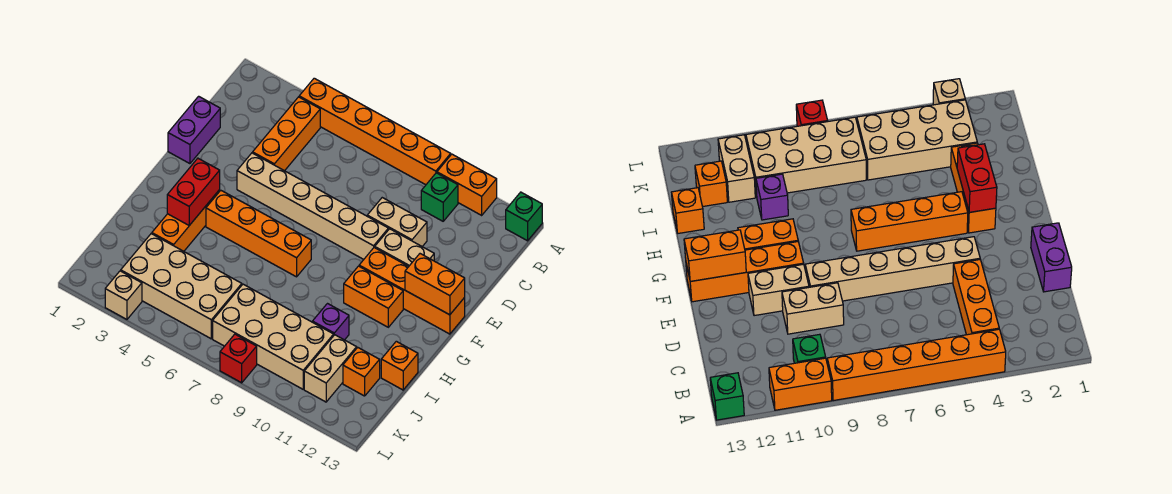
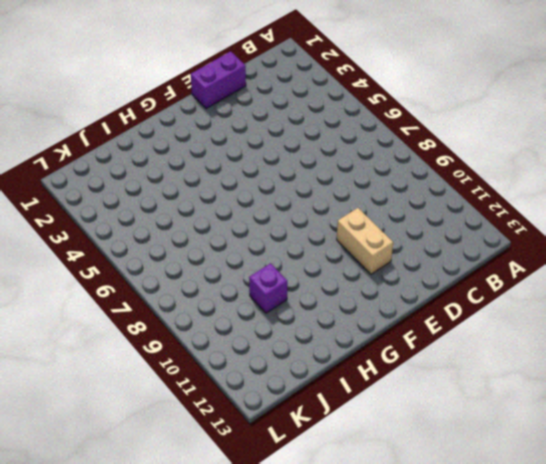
none -> orange 1x6 brick [299,78,451,185]
none -> orange 1x2 brick [437,154,497,215]
none -> green 1x1 brick [506,192,542,241]

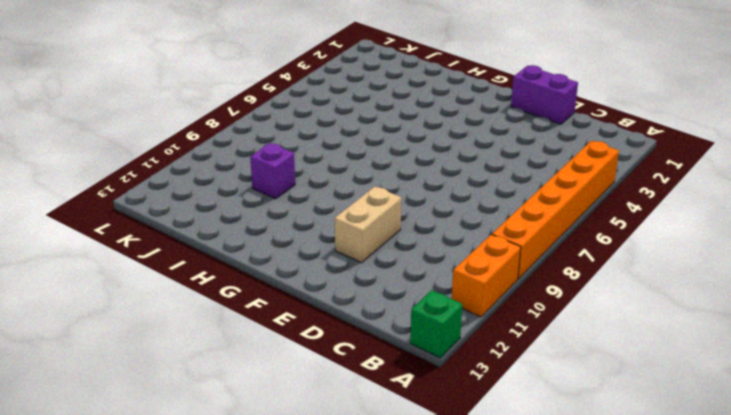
none -> orange 1x3 brick [253,97,320,171]
none -> green 1x1 brick [421,173,458,221]
none -> tan 1x2 brick [367,198,427,247]

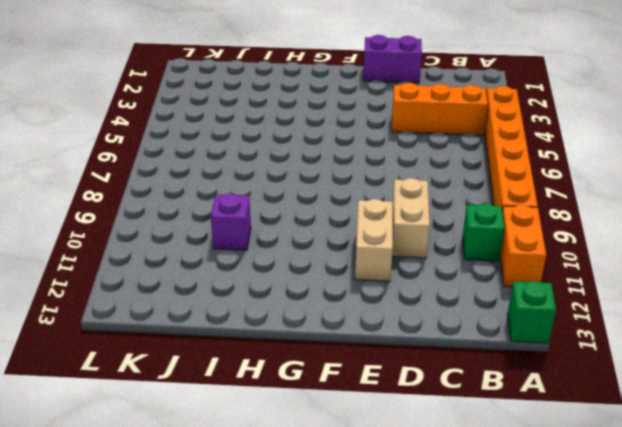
none -> tan 1x6 brick [237,153,388,259]
none -> orange 1x4 brick [359,247,465,334]
none -> orange 1x3 brick [152,190,220,251]

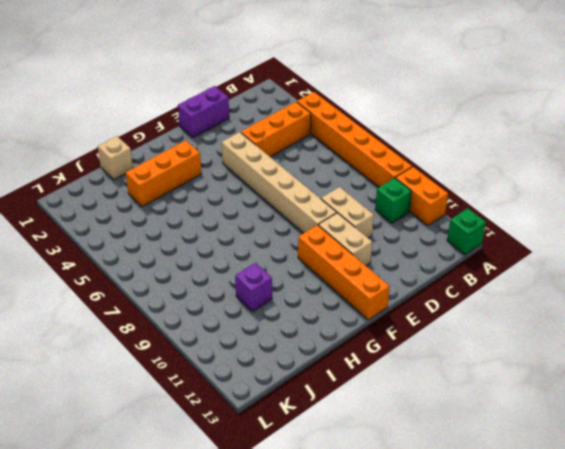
tan 1x1 brick [98,136,133,180] -> tan 1x1 brick moved to [105,271,142,319]
none -> orange 1x4 brick [206,190,311,277]
none -> orange 1x2 brick [344,266,403,327]
none -> orange 1x1 brick [381,341,418,390]

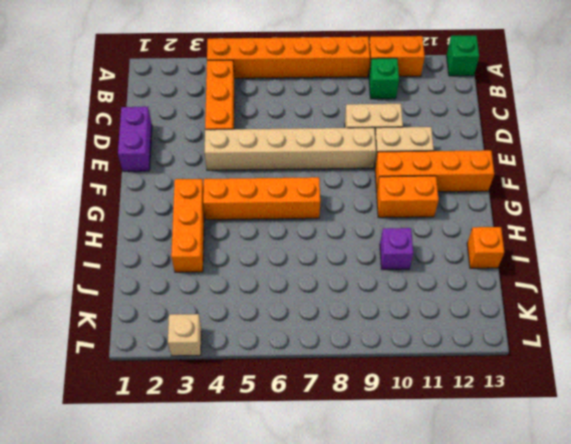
none -> tan 2x4 brick [121,234,242,339]
none -> tan 2x4 brick [213,284,334,389]
none -> tan 1x2 brick [304,335,357,402]

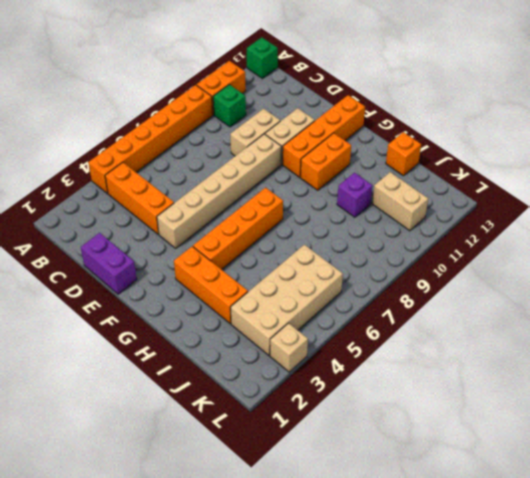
none -> tan 2x4 brick [213,284,334,389]
none -> orange 1x1 brick [343,348,380,396]
none -> red 1x1 brick [220,334,257,383]

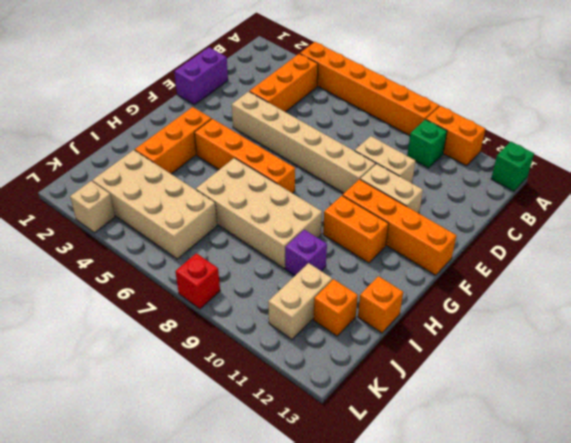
tan 2x4 brick [196,158,322,268] -> tan 2x4 brick moved to [213,284,334,389]
none -> orange 1x2 brick [405,254,465,315]
none -> red 1x2 brick [167,158,220,225]

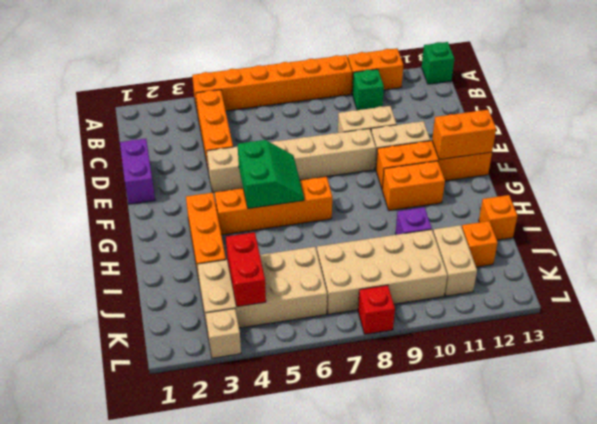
green 2x2 slope [238,140,304,209] -> none
red 1x2 brick [226,232,266,307] -> red 1x2 brick moved to [167,158,220,225]

